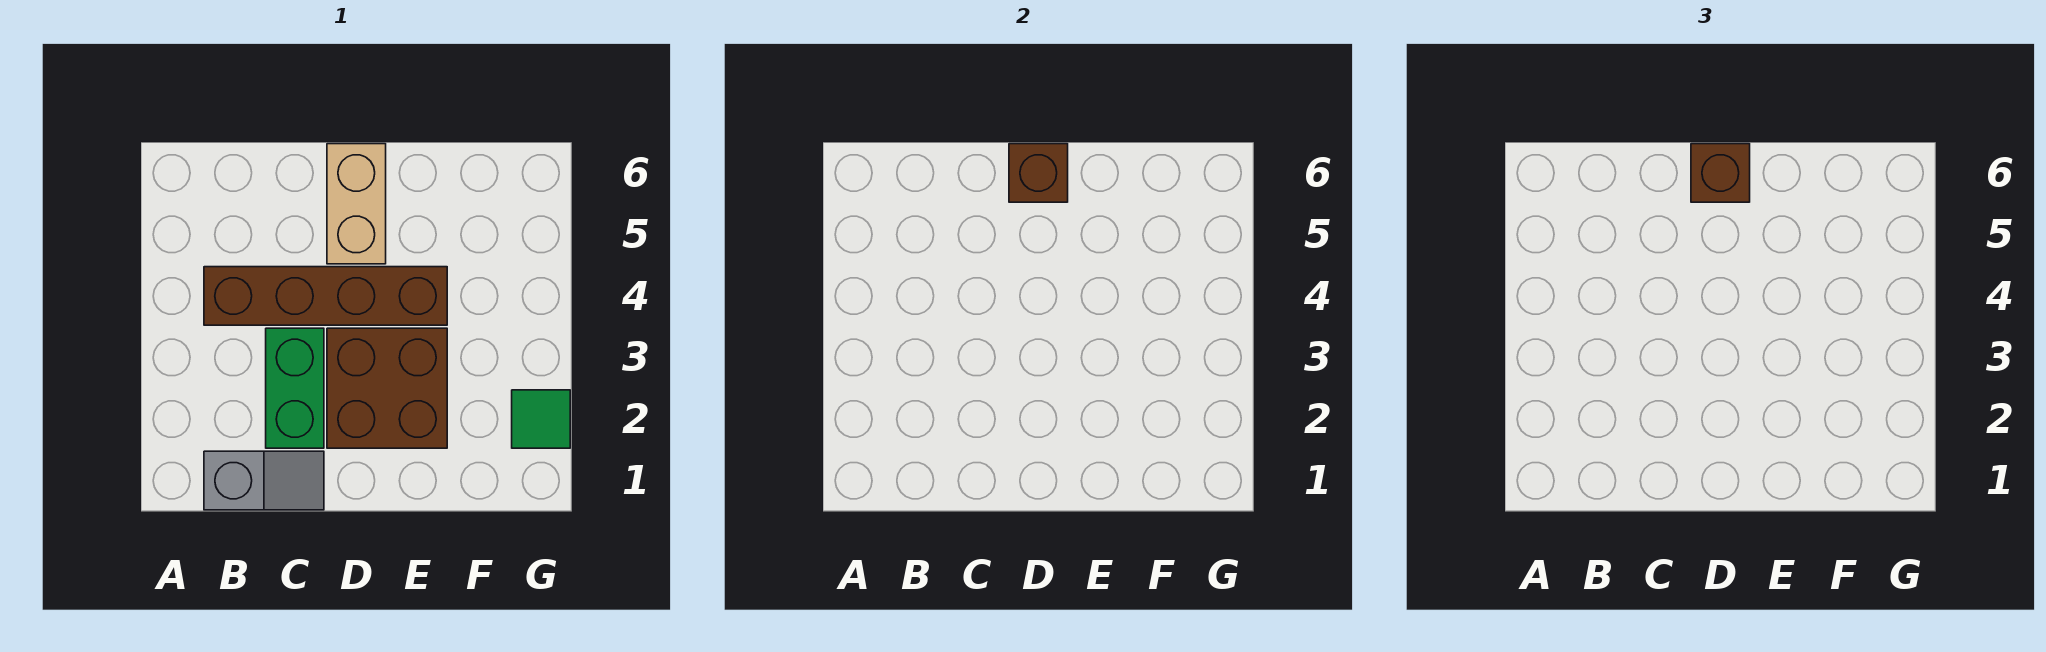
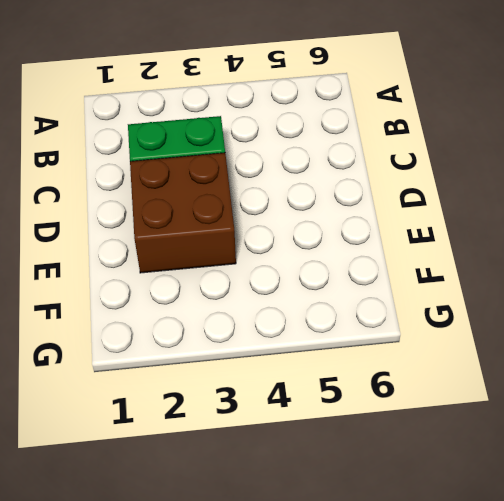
none -> grey 1x2 slope [204,451,324,510]
none -> brown 1x4 brick [204,267,447,325]

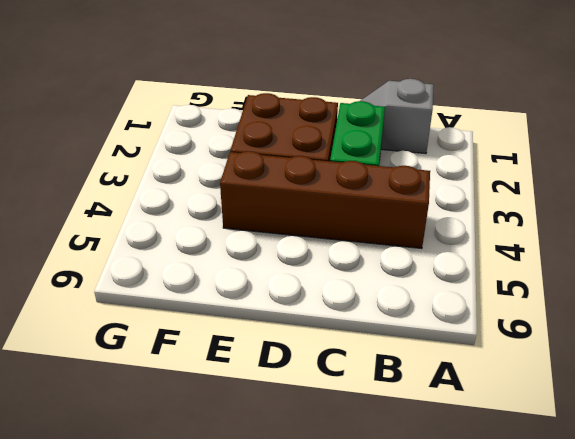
none -> tan 1x2 brick [327,144,386,264]
none -> green 1x1 tile [512,390,570,448]

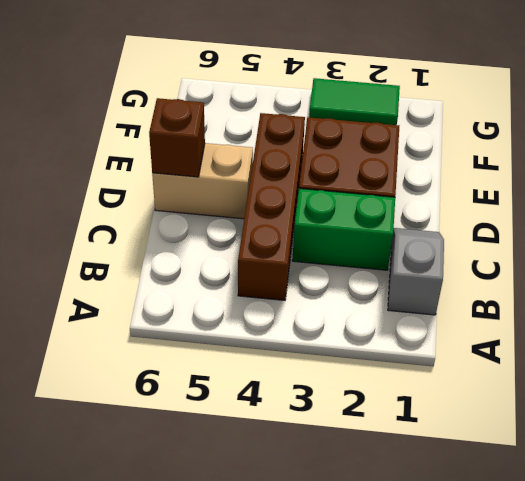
green 1x2 tile [309,78,400,125] -> green 1x1 tile [512,390,570,448]
none -> brown 1x1 brick [1691,144,1750,202]

